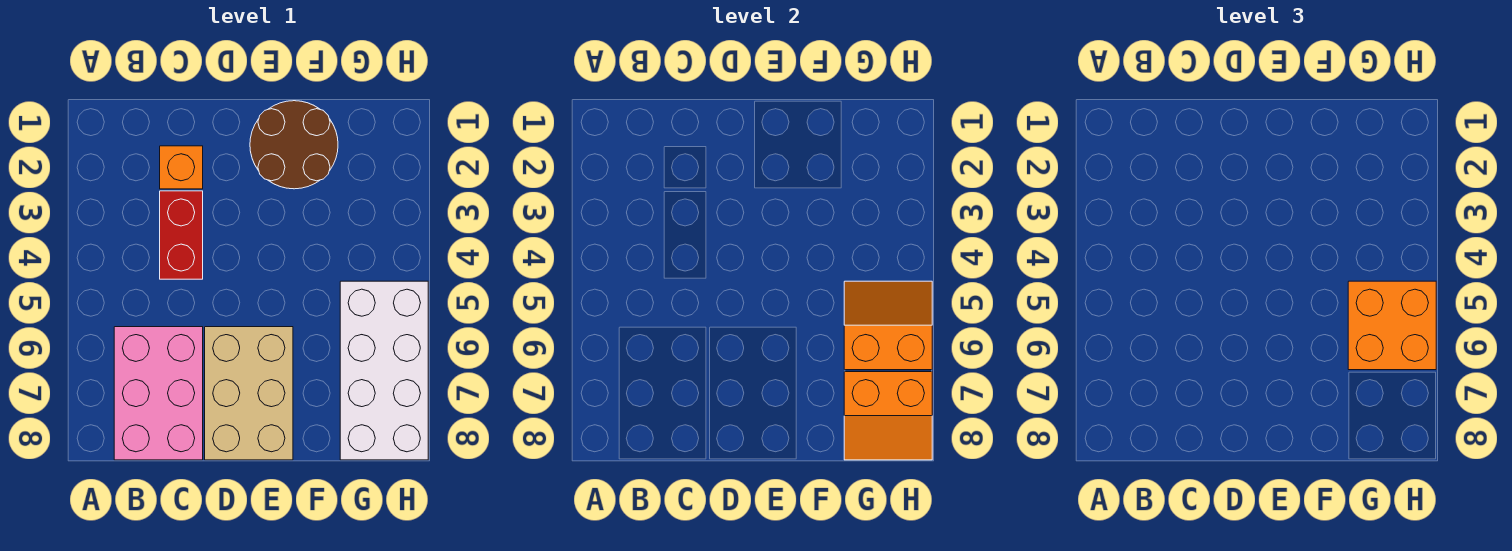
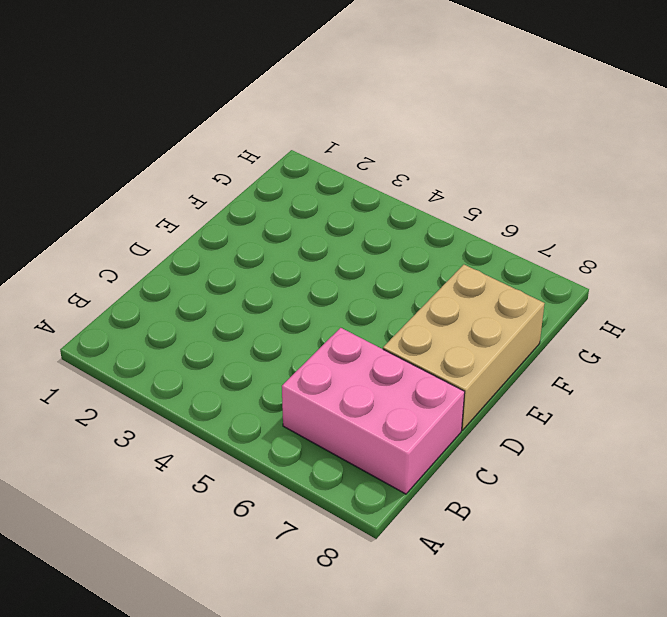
tan 2x3 brick [383,265,545,430] -> tan 2x3 brick turned to [205,327,293,460]
none -> orange 1x1 brick [160,146,203,189]
none -> red 1x2 brick [160,191,203,279]

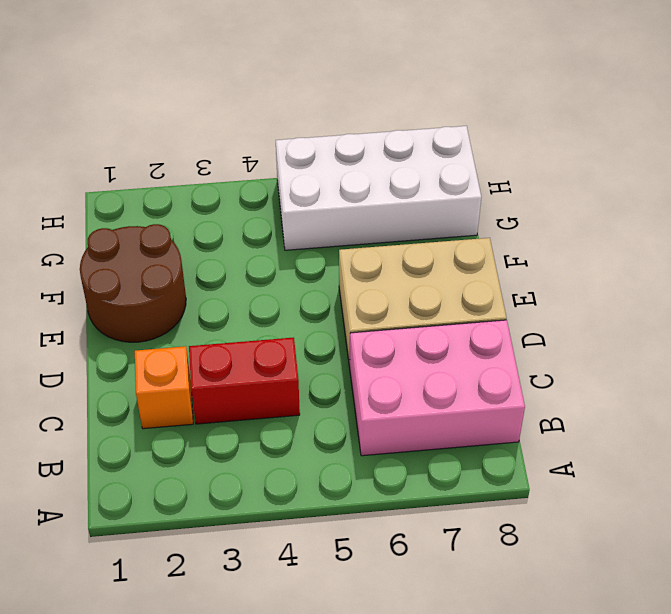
none -> orange 2x2 slope [844,281,932,370]
none -> orange 2x2 slope [844,372,932,460]

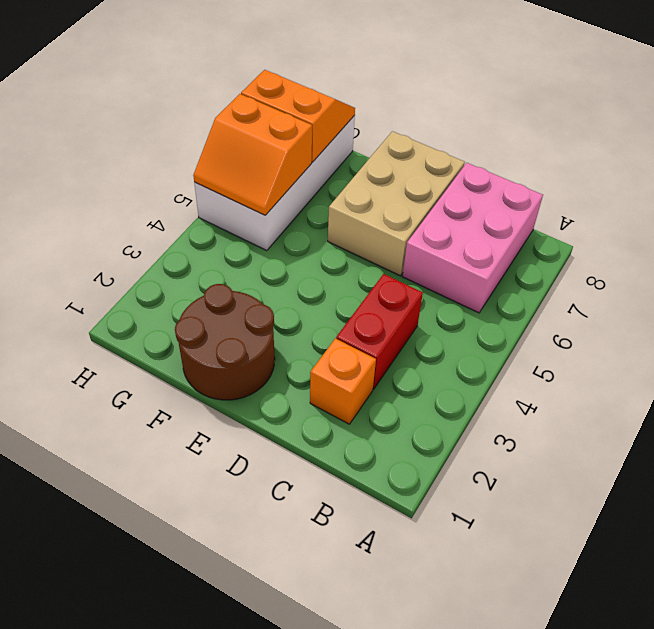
none -> orange 2x2 brick [1348,281,1436,370]

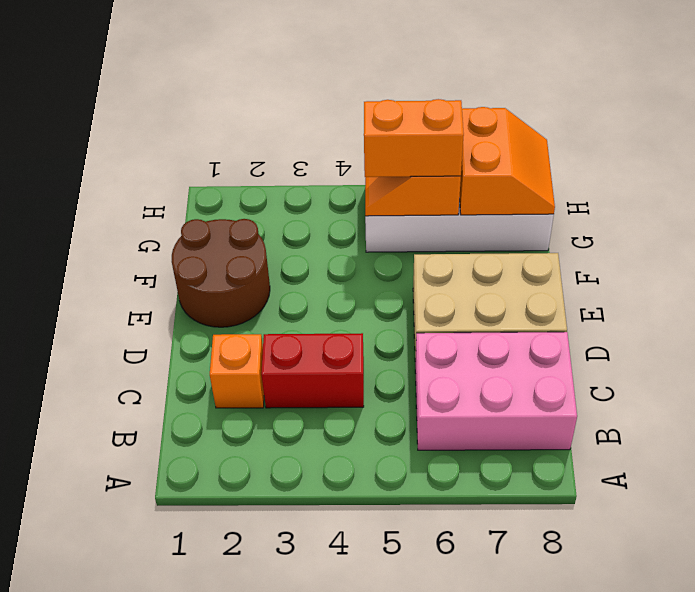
orange 1x2 brick [364,99,464,177] -> orange 2x2 brick [1348,281,1436,370]

